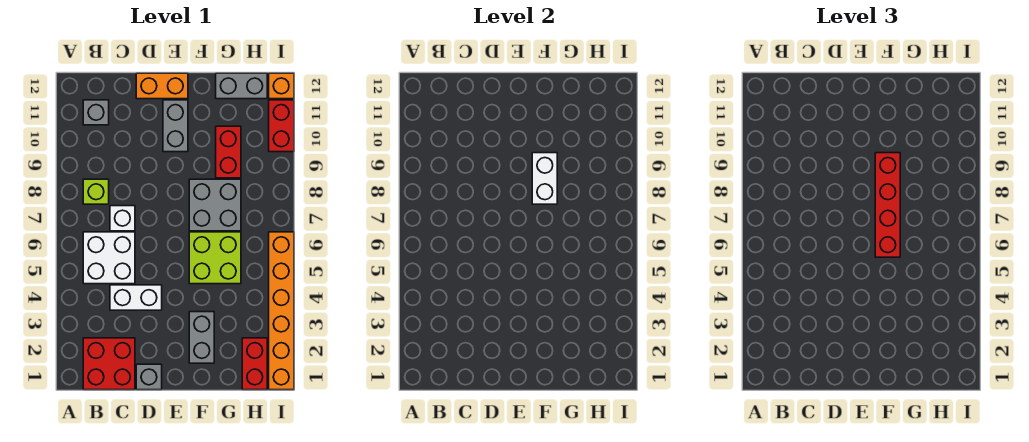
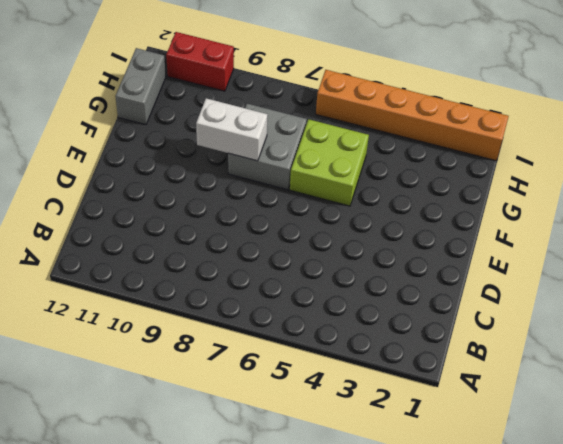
none -> red 2x2 brick [83,338,135,390]
none -> white 2x2 brick [83,232,135,284]
none -> lime 1x1 brick [83,179,109,204]

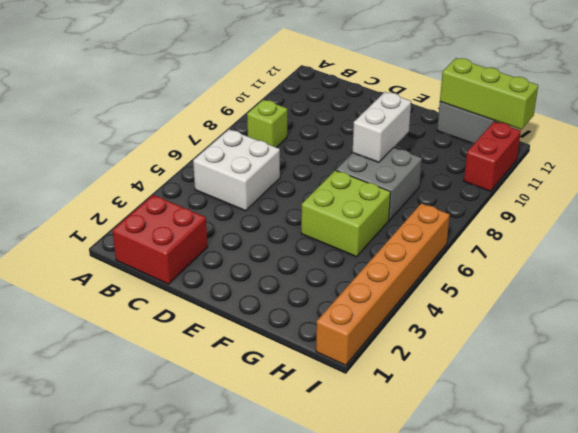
lime 1x3 brick [440,58,538,130] -> none
none -> grey 1x1 brick [83,100,109,125]
none -> white 1x2 brick [110,285,162,310]
none -> white 1x1 brick [110,206,135,231]

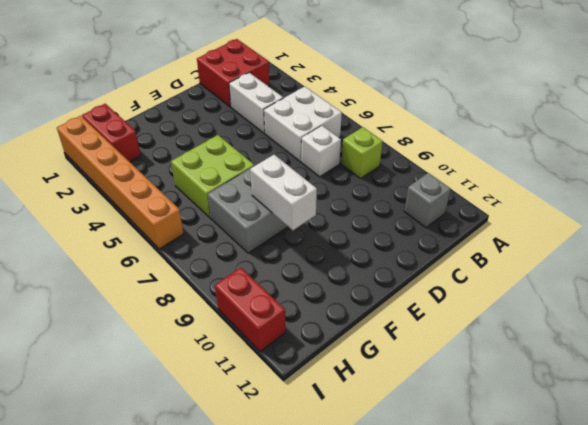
white 1x2 brick [229,73,283,133] -> white 1x2 brick turned to [110,285,162,310]
none -> grey 1x1 brick [136,364,162,390]
none -> orange 1x2 brick [136,73,188,99]
none -> grey 1x2 brick [163,100,188,152]

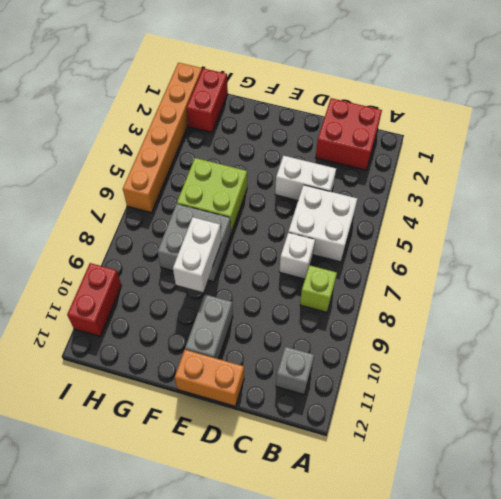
none -> grey 1x1 brick [136,364,162,390]
none -> grey 1x2 brick [189,312,214,363]
none -> red 1x2 brick [216,126,241,178]

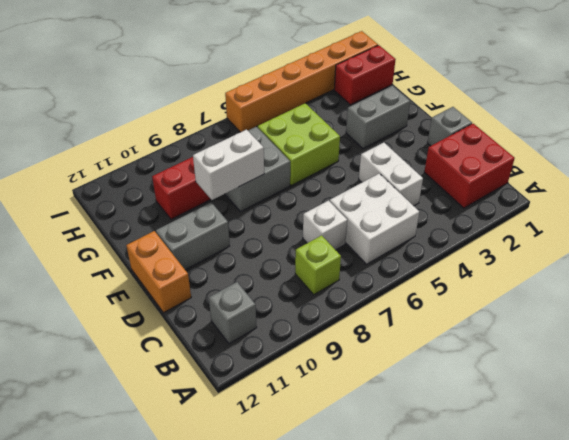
none -> grey 1x2 brick [216,73,267,99]
none -> red 1x2 brick [269,100,294,152]
none -> orange 1x1 brick [269,73,294,99]

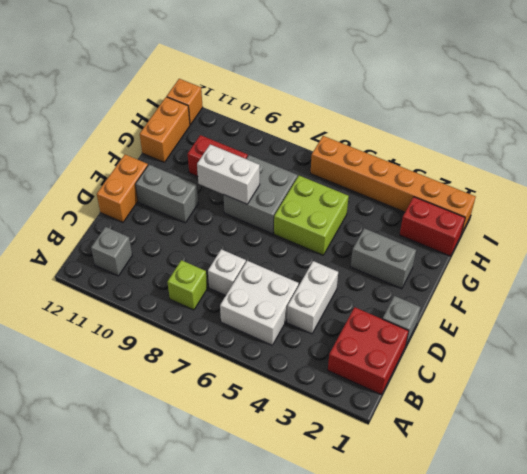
orange 1x2 brick [140,97,190,162] -> grey 1x2 brick [216,73,267,99]
none -> red 1x2 brick [269,100,294,152]
none -> red 1x4 brick [875,153,900,257]

